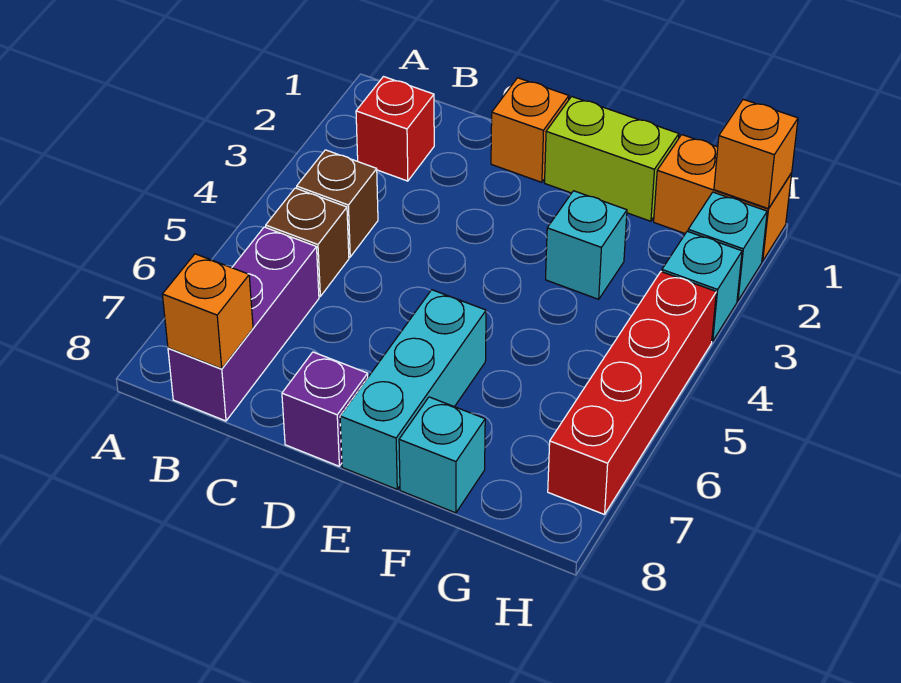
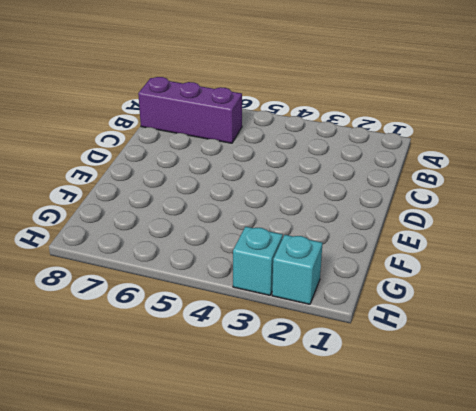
none -> red 1x1 brick [356,77,434,181]
none -> brown 1x1 brick [297,150,378,257]
none -> brown 1x1 brick [266,188,349,296]

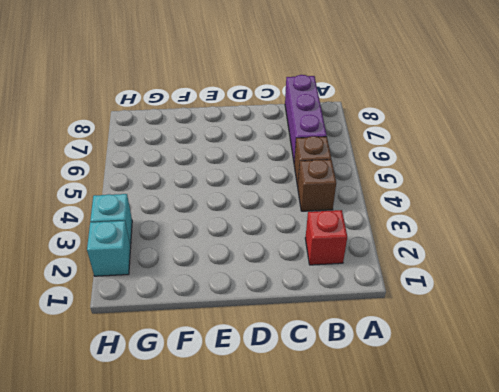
none -> orange 1x1 brick [491,78,569,182]
none -> purple 1x1 brick [282,352,368,466]
none -> lime 1x2 brick [545,96,679,221]

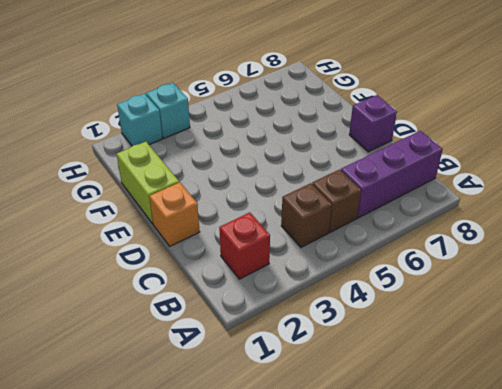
none -> cyan 1x3 brick [340,290,486,489]
none -> cyan 1x1 brick [546,191,627,299]
none -> cyan 1x1 brick [399,397,485,513]

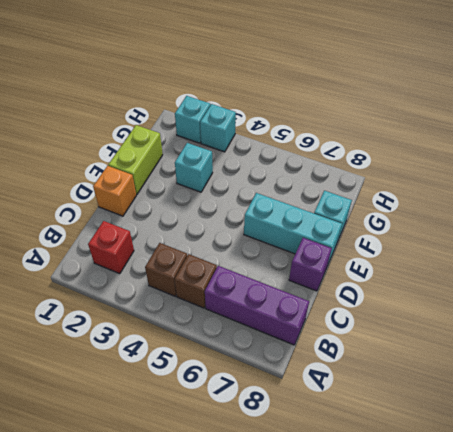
none -> orange 1x2 brick [654,135,792,261]
none -> red 1x4 brick [548,272,716,515]
none -> orange 1x1 brick [162,254,253,369]

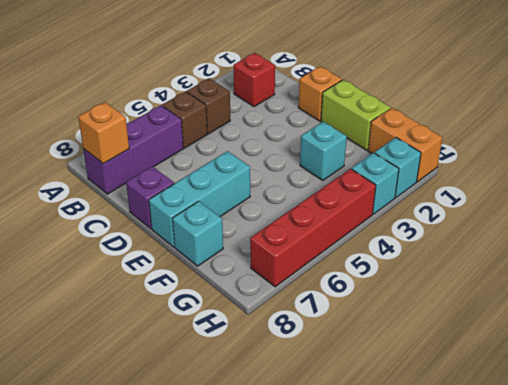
none -> orange 1x1 brick [714,99,798,209]

